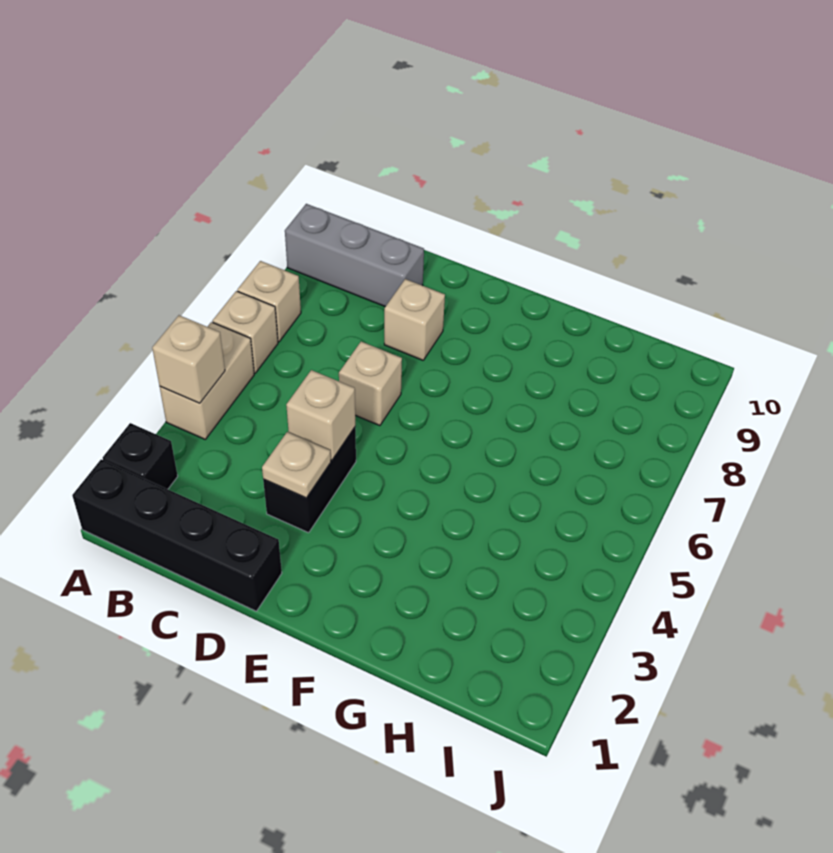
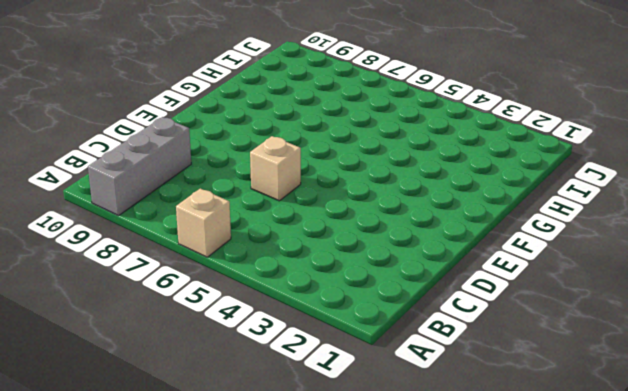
none -> black 1x4 brick [72,459,282,611]
none -> black 1x1 brick [103,423,178,489]
none -> tan 1x2 brick [160,322,254,439]

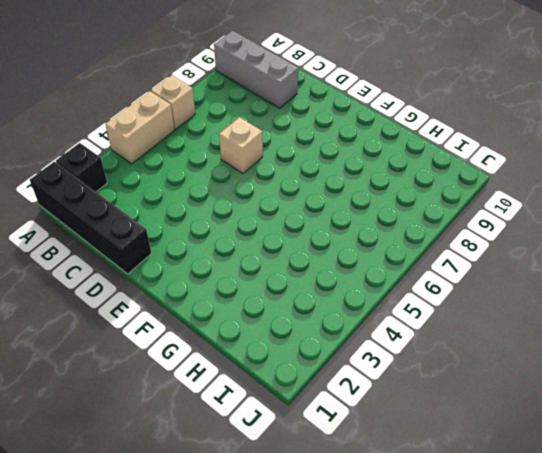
none -> tan 1x1 brick [237,261,301,342]
none -> black 1x2 brick [263,427,356,533]
none -> tan 1x1 brick [384,279,445,360]

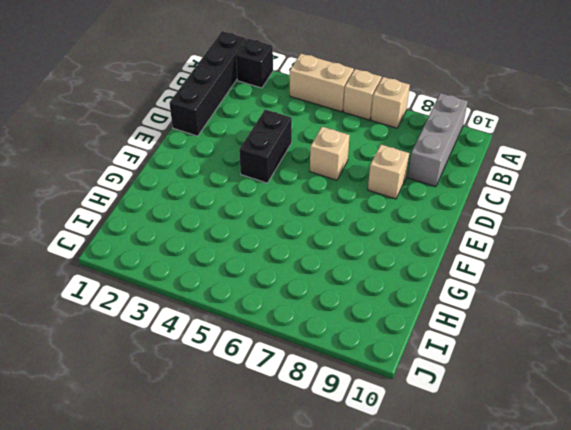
black 1x2 brick [239,109,292,183] -> black 1x2 brick turned to [263,427,356,533]
none -> tan 1x1 brick [152,315,225,403]
none -> tan 1x1 plate [262,432,331,498]
none -> tan 1x1 brick [286,370,355,460]

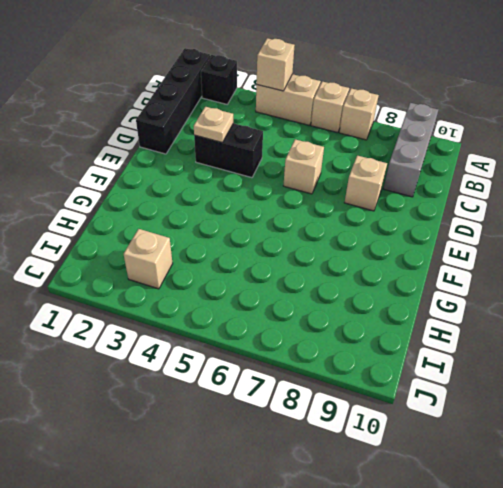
tan 1x1 brick [124,229,173,289] -> tan 1x1 brick moved to [286,370,355,460]

